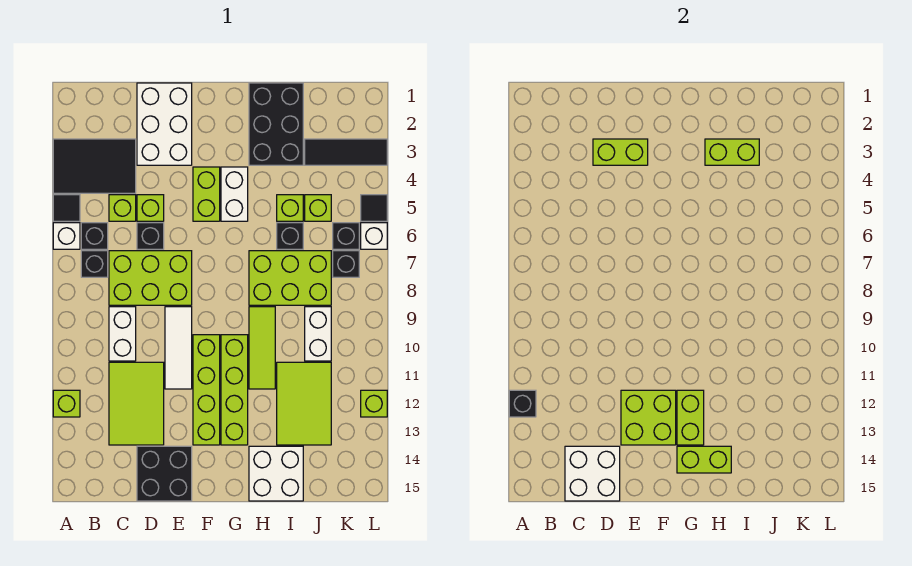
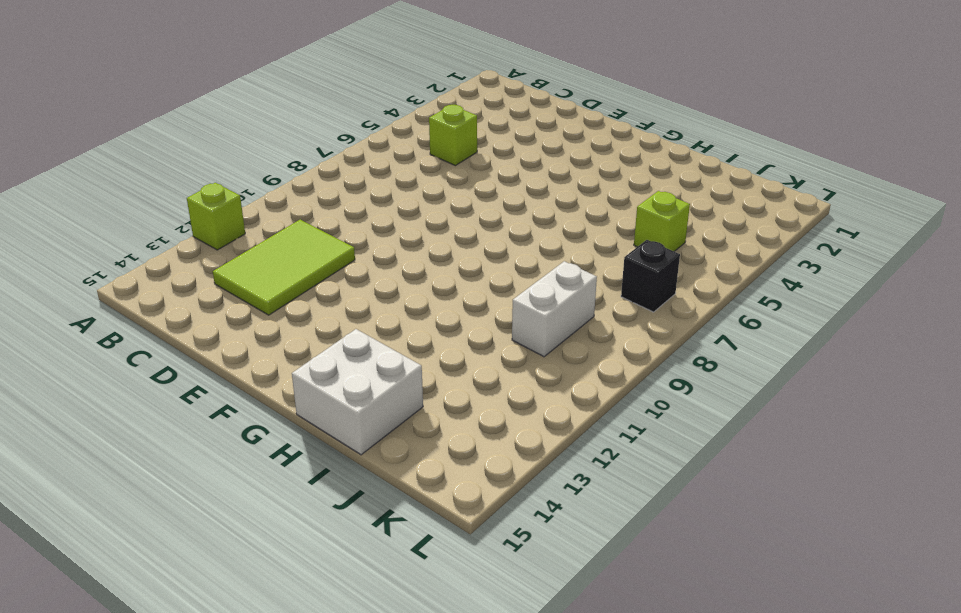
none -> black 2x3 tile [53,139,136,193]
none -> black 1x1 tile [53,195,80,221]
none -> white 1x1 brick [53,223,80,249]
none -> black 1x1 brick [81,223,108,249]

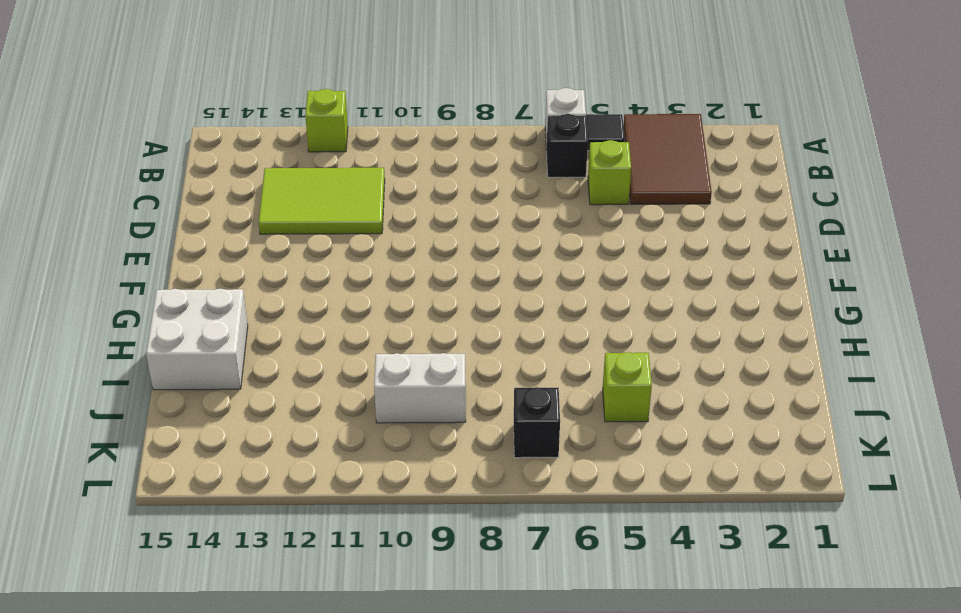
brown 2x3 tile [623,114,712,204] -> black 2x3 tile [53,139,136,193]
none -> black 1x1 brick [81,251,108,277]
none -> lime 2x3 brick [109,251,192,305]
none -> white 1x2 brick [109,307,136,361]
none -> white 2x3 brick [137,83,192,165]

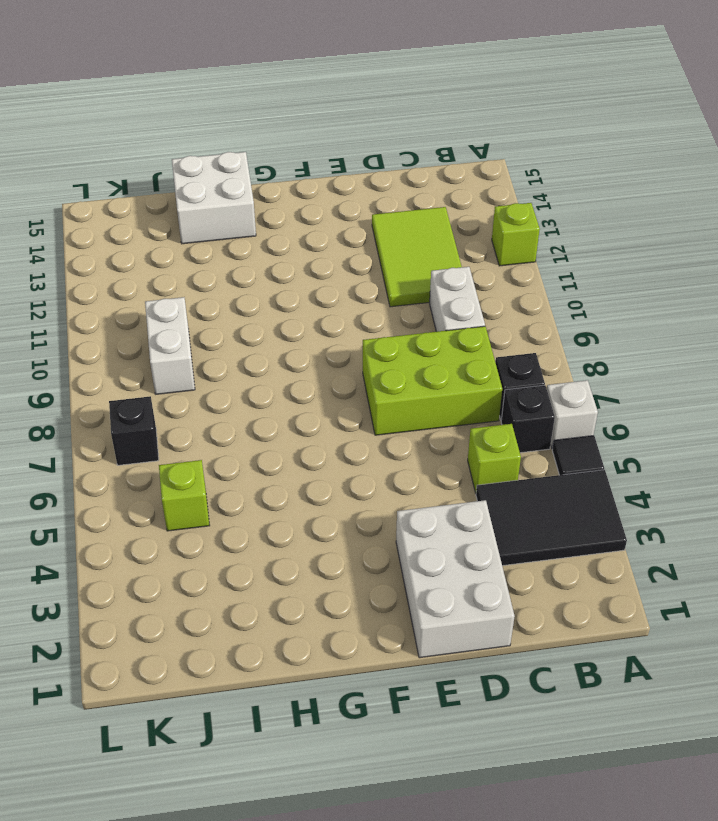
none -> lime 1x1 brick [137,195,164,221]
none -> black 1x1 brick [137,223,164,249]
none -> black 2x2 brick [137,446,192,501]
none -> white 1x3 tile [165,307,192,389]

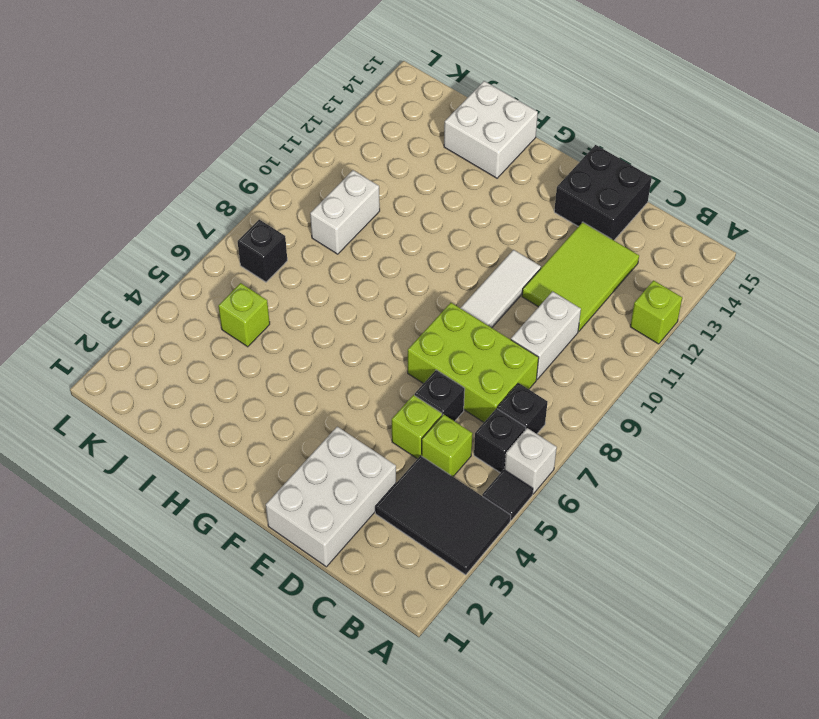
none -> lime 1x2 brick [193,167,220,221]
none -> lime 1x4 brick [193,335,220,445]
none -> white 1x2 brick [221,167,248,221]
none -> lime 1x4 brick [221,335,248,445]

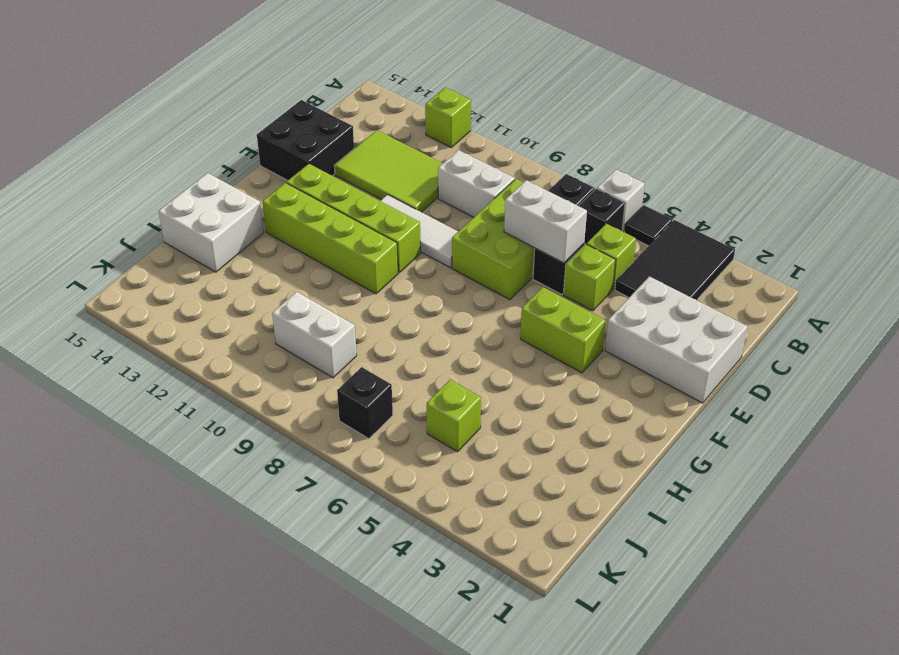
white 1x2 brick [504,180,587,263] -> white 1x2 brick moved to [221,167,248,221]
none -> black 2x3 brick [249,83,303,165]
none -> lime 2x3 brick [249,251,331,305]
none -> lime 1x3 tile [249,307,275,389]
none -> lime 1x1 brick [277,195,303,221]

